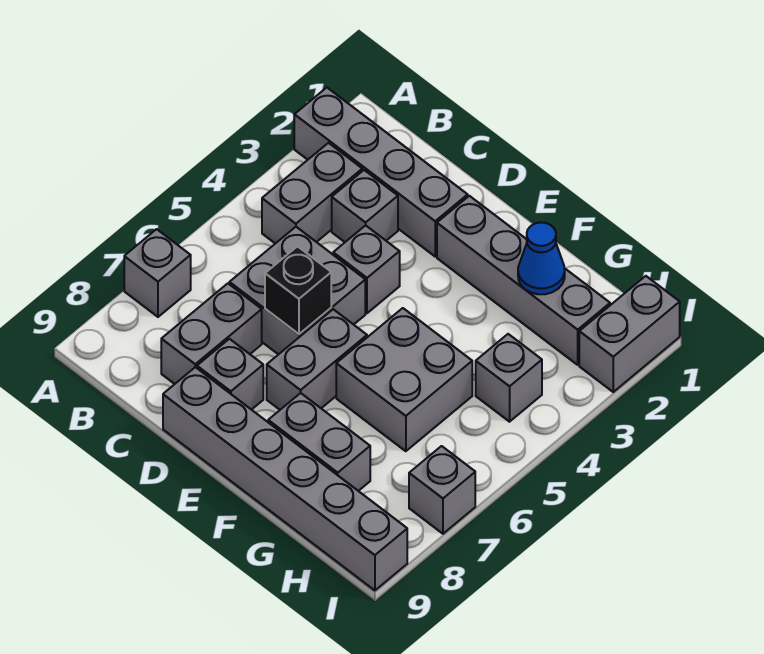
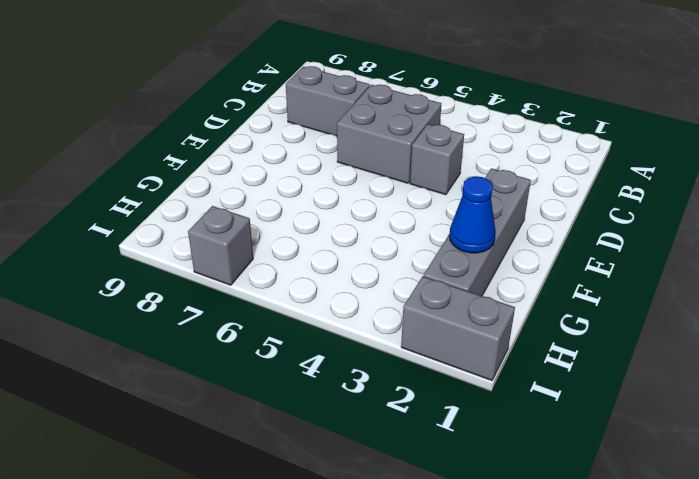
none -> grey 1x4 brick [294,88,468,256]
none -> grey 1x1 brick [124,229,191,317]
none -> grey 1x2 brick [262,143,362,244]

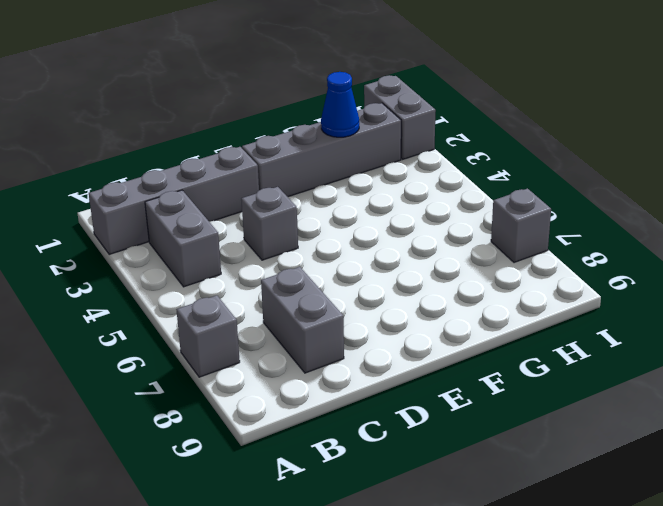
none -> grey 1x1 brick [332,170,398,242]
none -> grey 2x2 brick [229,227,365,355]
none -> grey 1x1 brick [197,339,263,410]

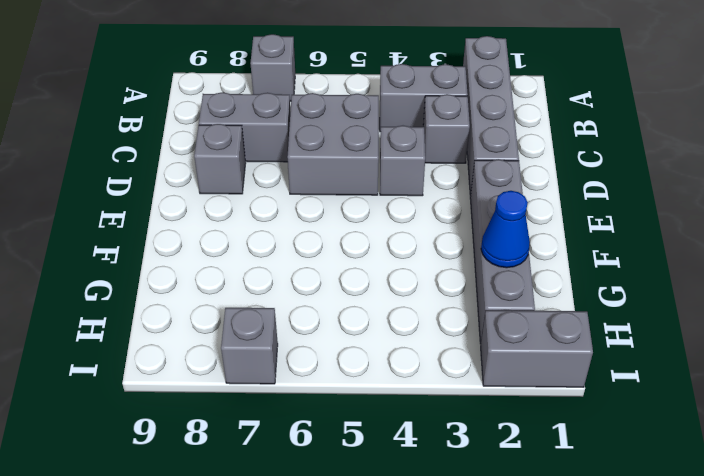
none -> grey 1x6 brick [163,367,407,590]
none -> grey 1x2 brick [267,309,367,410]
none -> grey 2x2 brick [336,308,472,451]

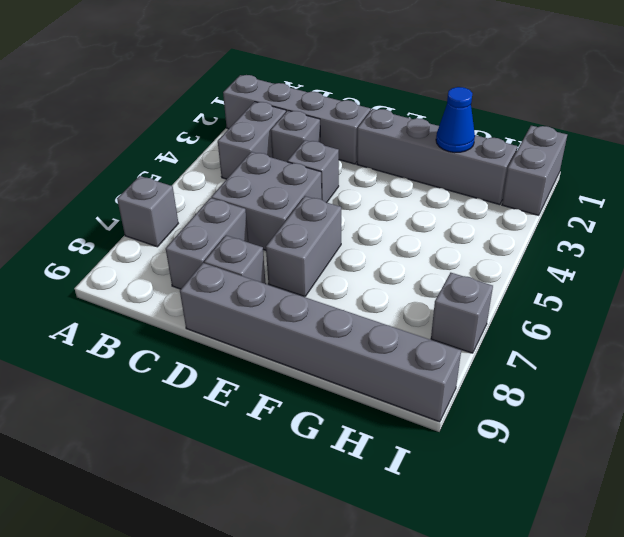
none -> grey 2x2 brick [336,308,472,451]
none -> grey 1x2 brick [268,393,370,491]
none -> grey 1x1 brick [476,334,542,422]

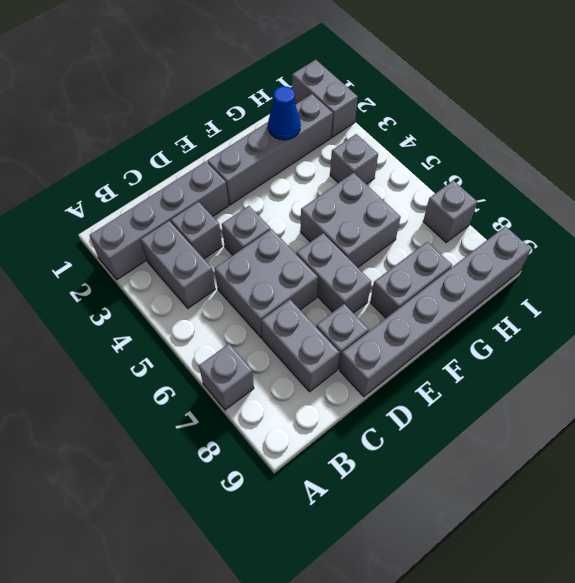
none -> black 1x1 brick [265,246,331,334]

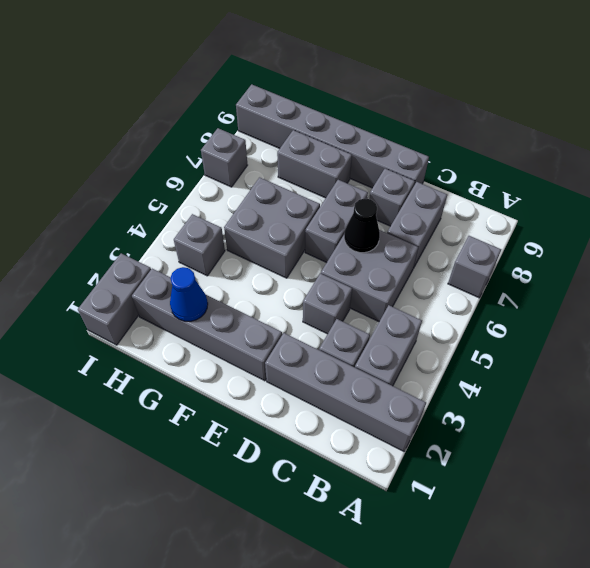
black 1x1 cone [344,198,380,253] -> black 1x1 brick [265,246,331,334]

